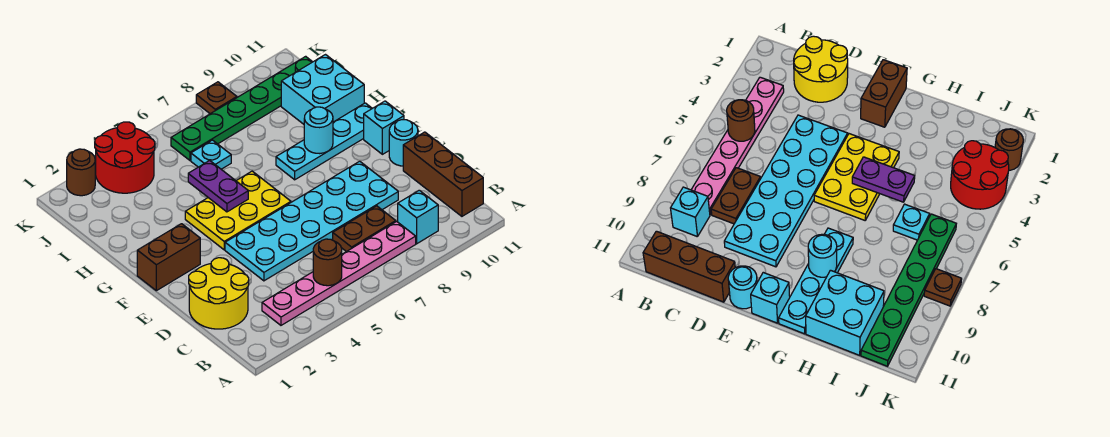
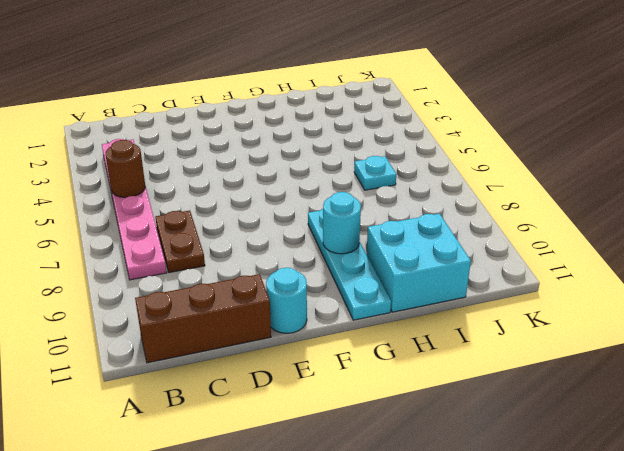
none -> cyan 1x1 brick [398,190,438,244]
none -> yellow 2x2 round brick [189,258,249,329]
none -> cyan 2x6 plate [225,161,398,281]

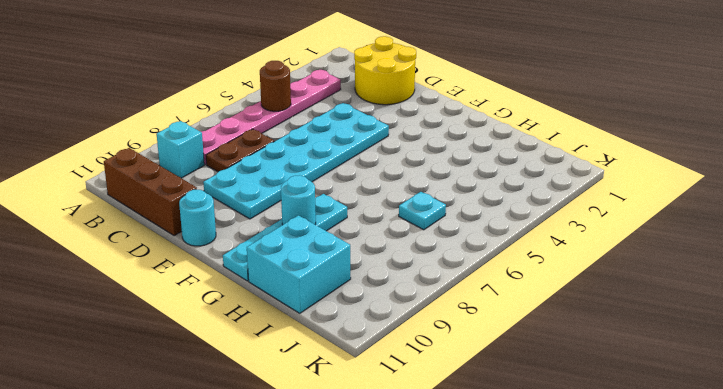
none -> brown 1x2 brick [137,224,200,291]
none -> yellow 2x3 plate [185,171,291,250]
none -> cyan 1x1 brick [364,101,404,154]

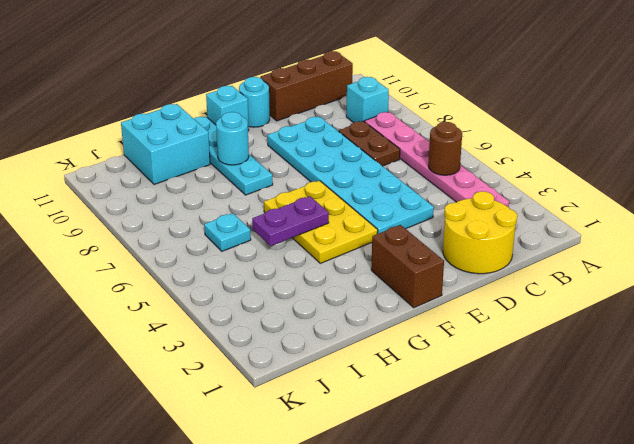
none -> red 2x2 round brick [95,122,155,193]
none -> green 1x6 plate [171,56,312,160]
none -> brown 1x1 round brick [67,149,95,196]

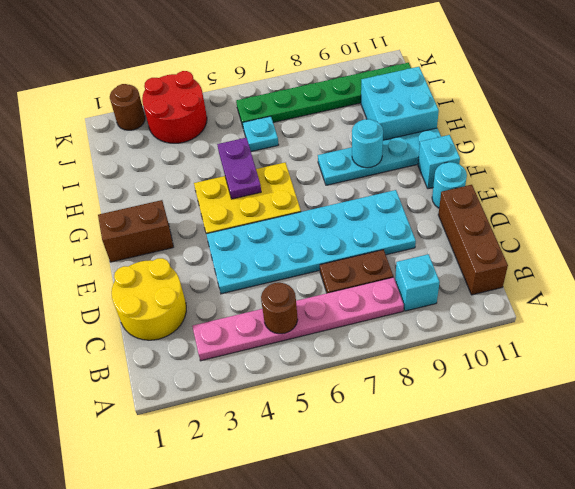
none -> brown 1x1 plate [196,82,237,114]

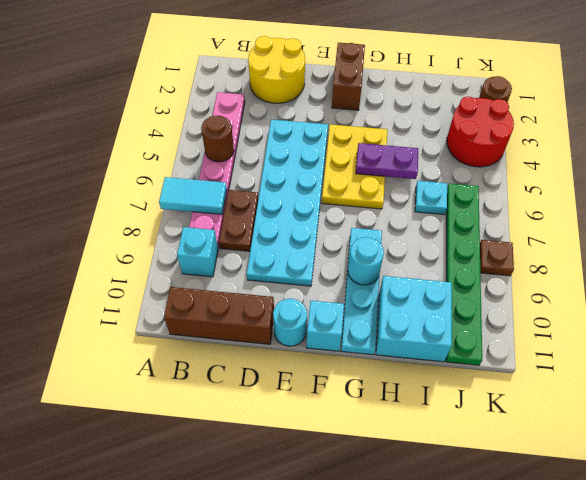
cyan 1x2 tile [159,177,227,214] -> none

